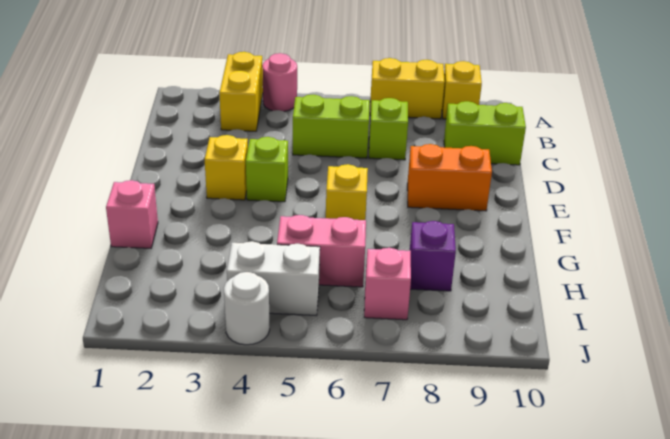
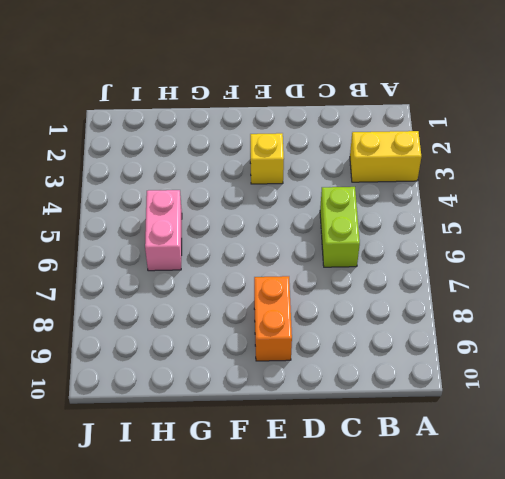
none -> pink 1x1 round brick [262,53,297,111]
none -> yellow 1x2 brick [370,58,445,119]
none -> yellow 1x1 brick [442,61,482,119]

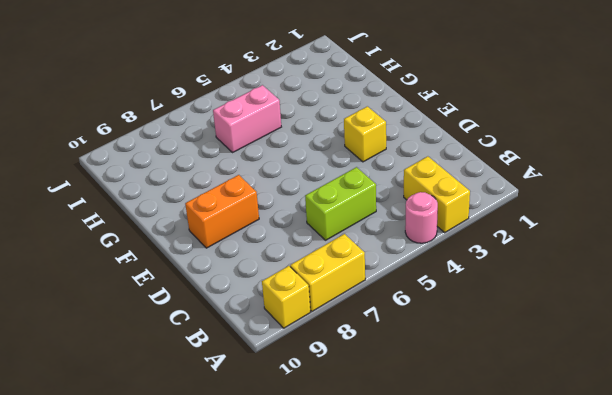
none -> lime 1x1 brick [369,98,408,160]
none -> lime 1x2 brick [444,101,526,165]
none -> lime 1x1 brick [246,137,288,202]

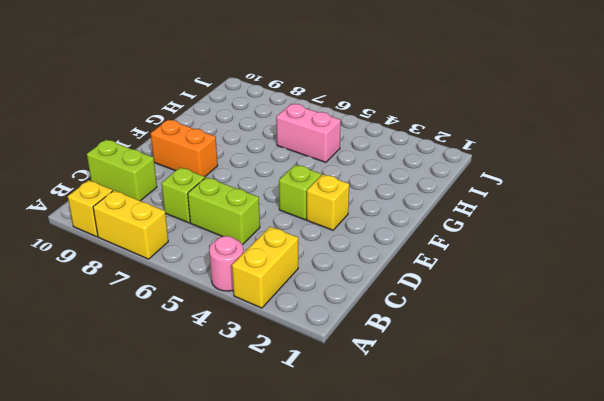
none -> yellow 1x1 brick [326,164,368,220]
none -> pink 1x1 brick [106,180,158,248]
none -> purple 1x1 brick [410,221,456,291]

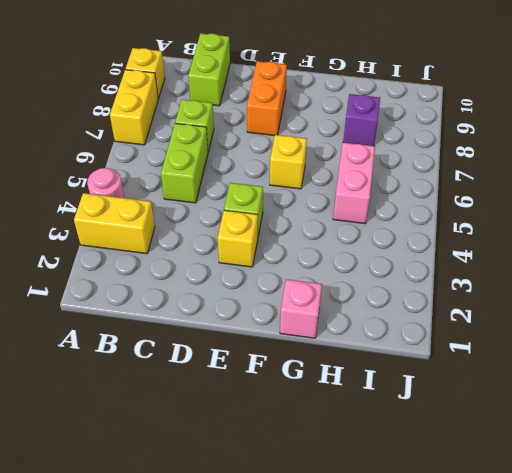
none -> white 1x2 brick [227,241,320,315]
none -> pink 1x1 brick [364,248,411,320]
none -> white 1x1 round brick [224,272,270,345]

